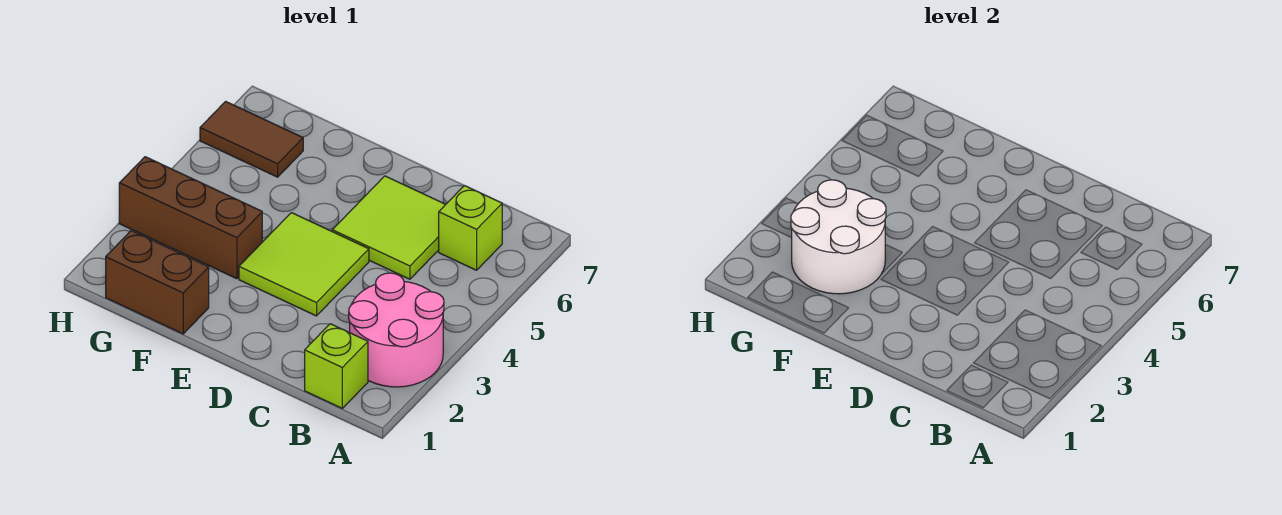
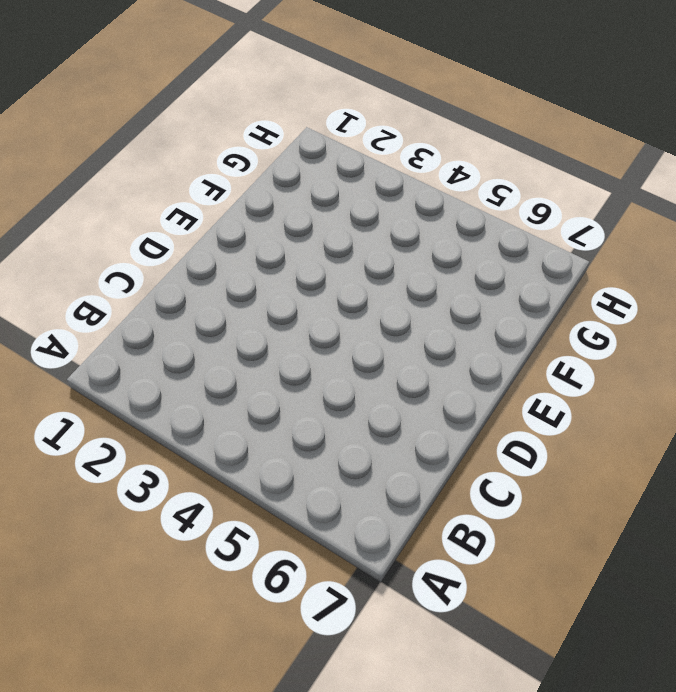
none -> pink 2x2 round brick [349,273,444,387]
none -> lime 1x1 brick [305,324,368,408]

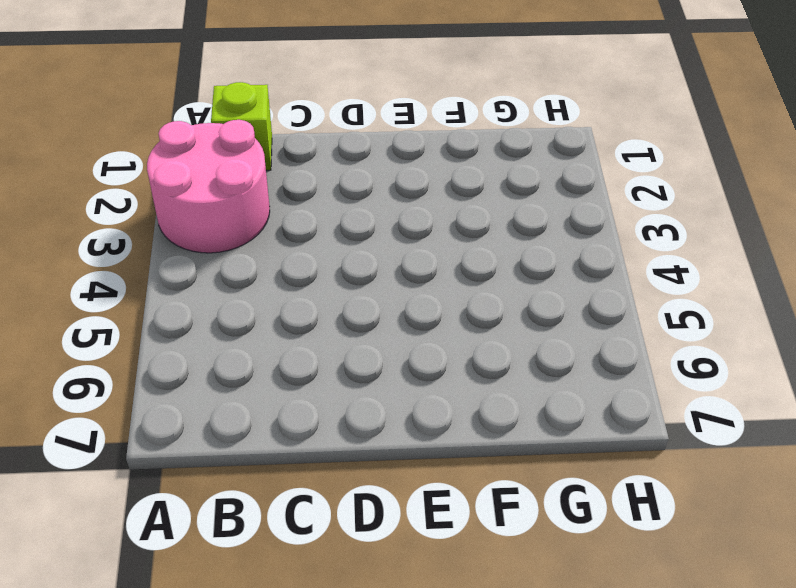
none -> lime 1x1 brick [439,186,502,270]
none -> lime 2x2 tile [332,176,446,279]

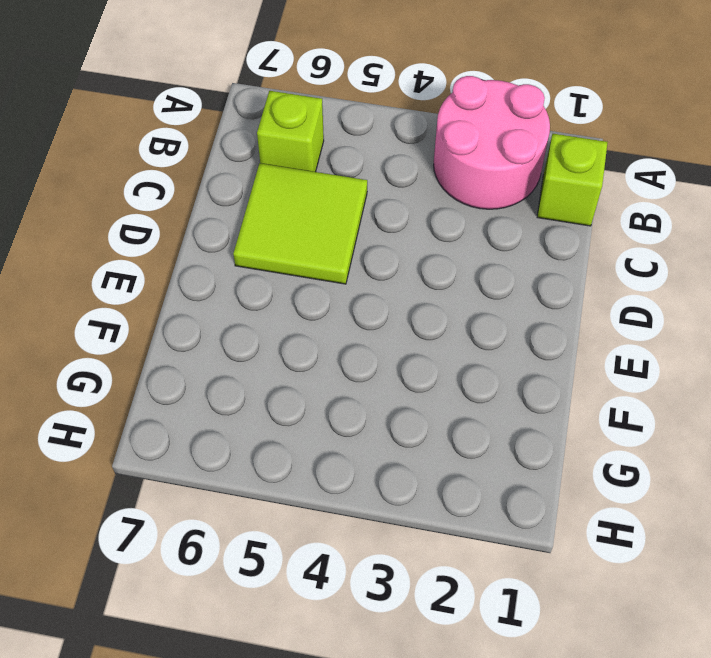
none -> lime 2x2 tile [239,213,369,316]
none -> brown 1x2 brick [106,231,209,334]

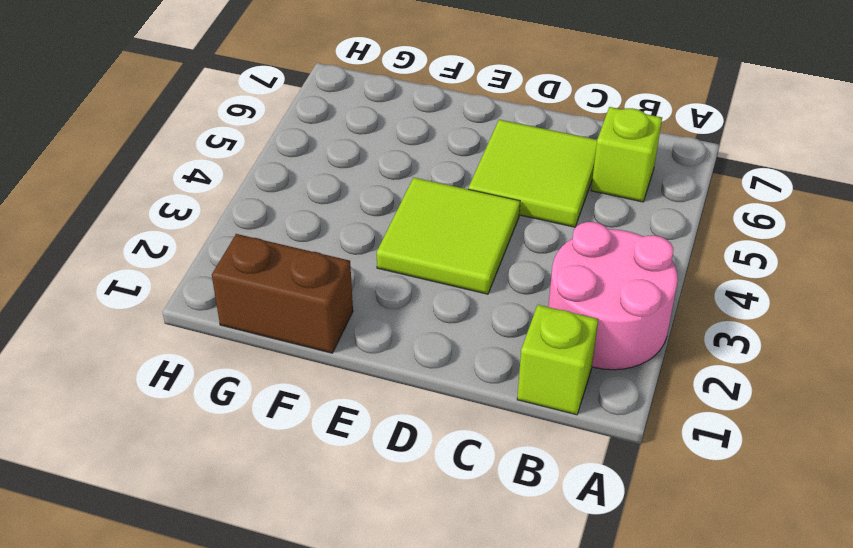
none -> brown 1x3 brick [119,157,262,279]
none -> brown 1x2 tile [200,101,303,177]

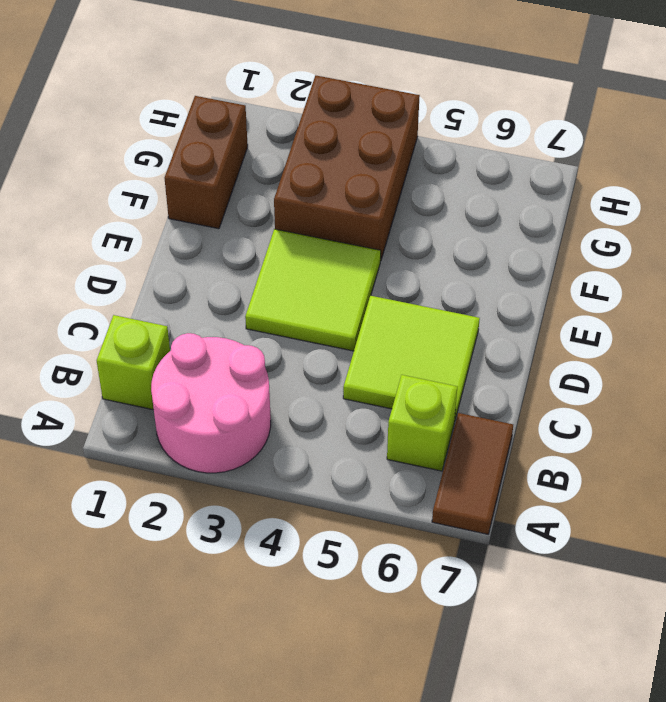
brown 1x2 tile [432,413,513,534] -> brown 1x2 tile moved to [200,101,303,177]
brown 2x3 brick [274,75,420,261] -> brown 1x3 brick [119,157,262,279]
none -> white 2x2 round brick [791,180,886,294]

